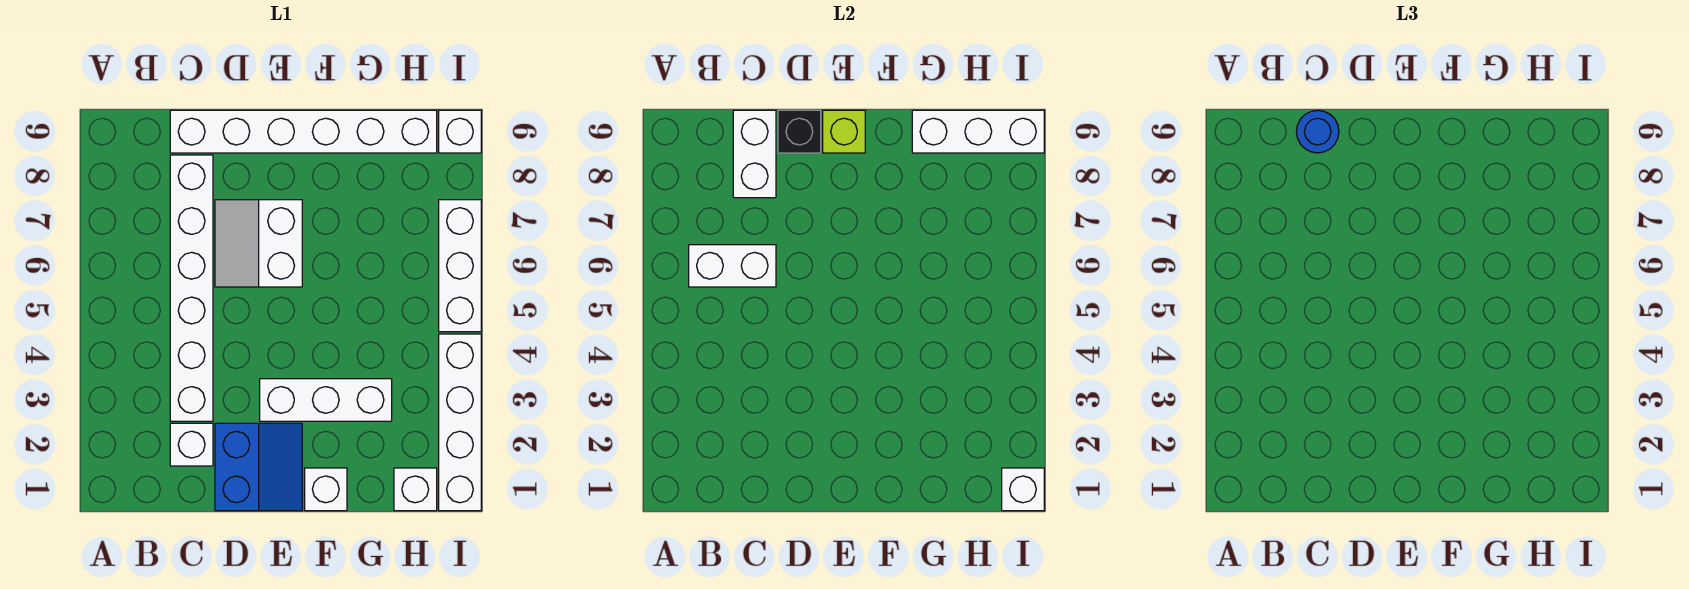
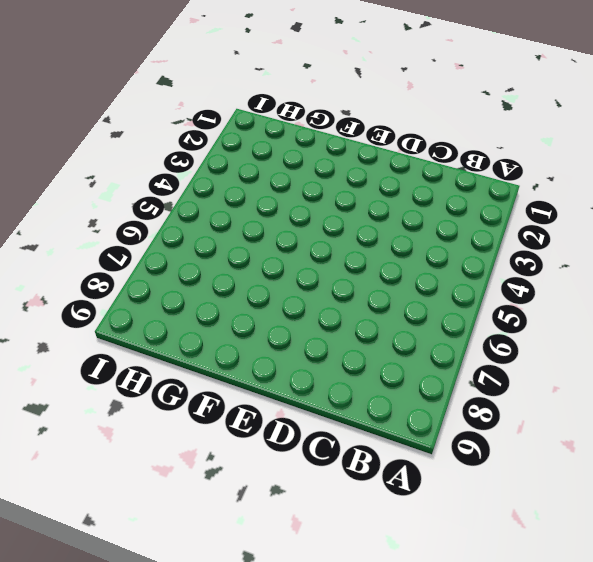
none -> white 1x1 brick [170,423,213,466]
none -> white 1x6 brick [170,155,213,421]
none -> white 1x6 brick [170,110,437,153]

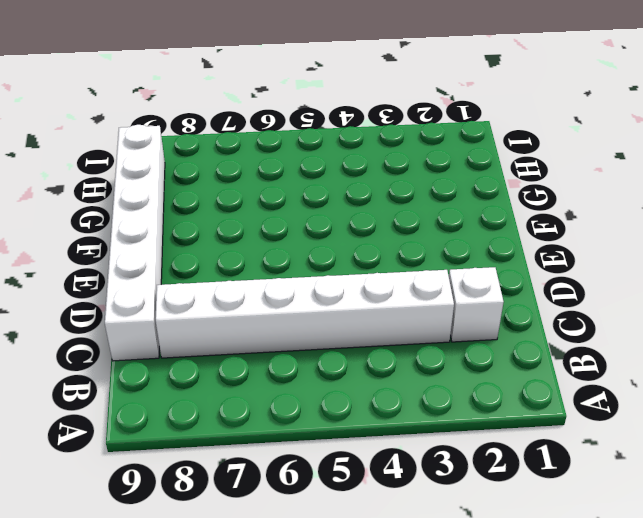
none -> blue 2x2 slope [215,423,302,511]
none -> white 2x2 slope [215,200,302,287]
none -> white 1x3 brick [260,379,392,421]

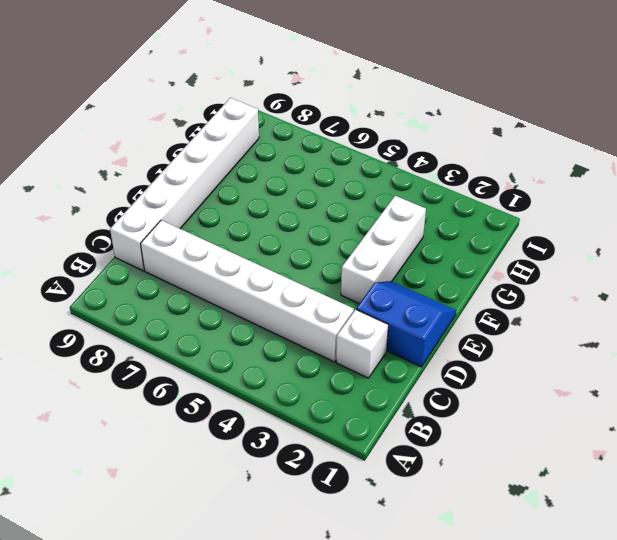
none -> white 2x2 slope [215,200,302,287]
none -> white 1x1 brick [305,468,347,511]
none -> white 1x1 brick [394,468,437,511]

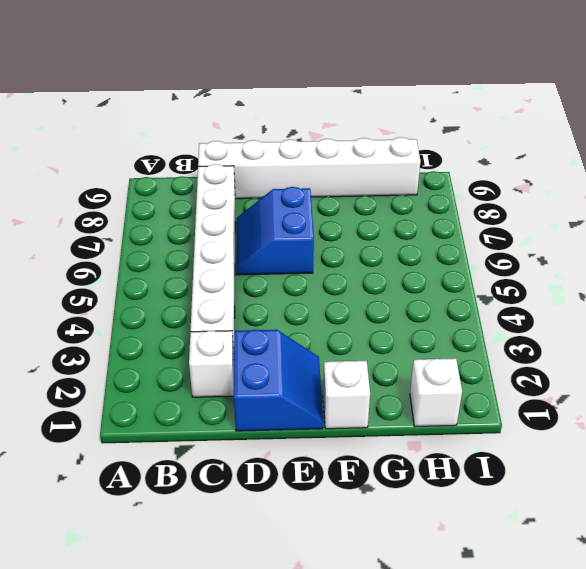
blue 2x2 slope [236,187,314,275] -> white 2x2 slope [215,200,302,287]
none -> white 1x3 brick [260,379,392,421]
none -> white 1x4 brick [439,334,481,511]
none -> white 1x3 brick [439,200,481,332]

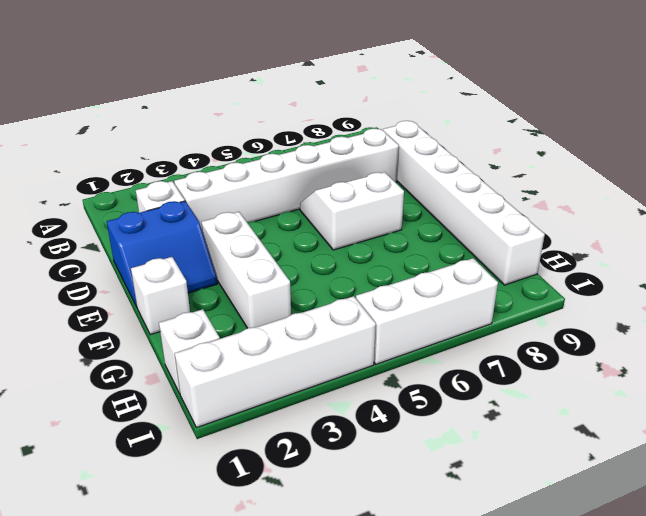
none -> white 1x1 brick [439,110,481,153]
none -> white 1x2 brick [689,245,776,287]
none -> white 1x2 brick [733,110,776,198]

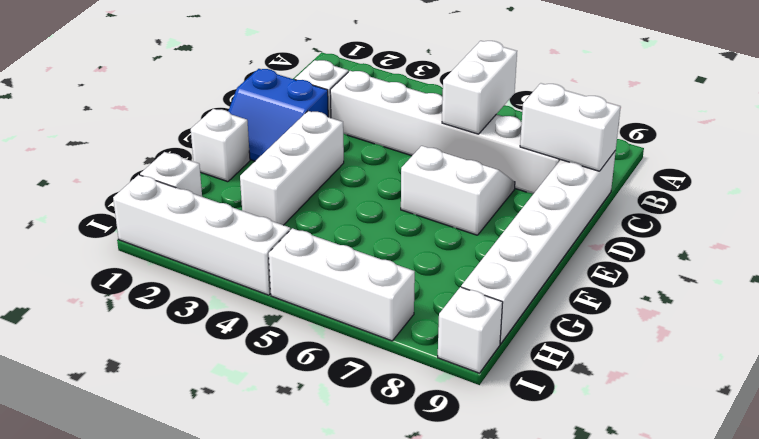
none -> black 1x1 brick [778,110,821,153]
none -> lime 1x1 brick [823,110,865,153]
none -> white 1x3 brick [912,110,1044,153]

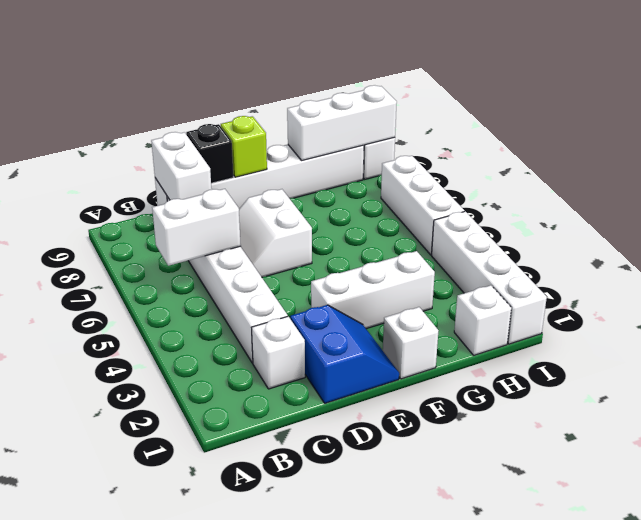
none -> white 1x1 brick [1002,468,1044,511]
none -> blue 1x1 round brick [1296,110,1339,153]

